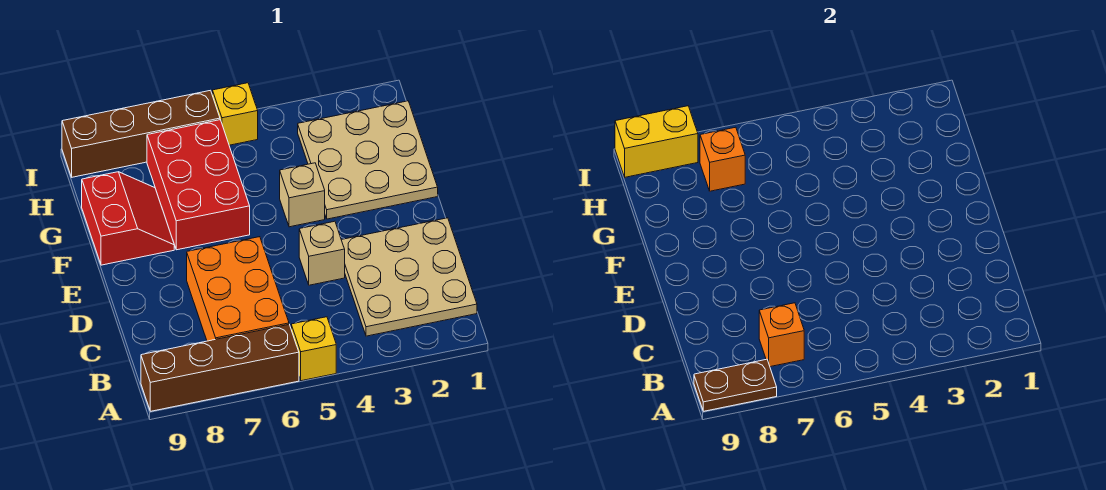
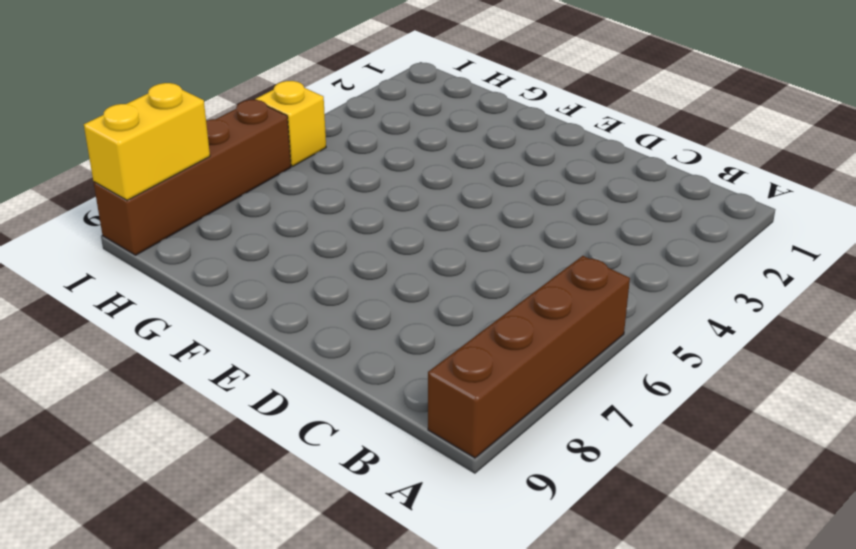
none -> yellow 1x1 brick [291,317,336,381]
none -> tan 3x3 plate [342,218,477,336]
none -> orange 2x3 brick [187,237,289,341]

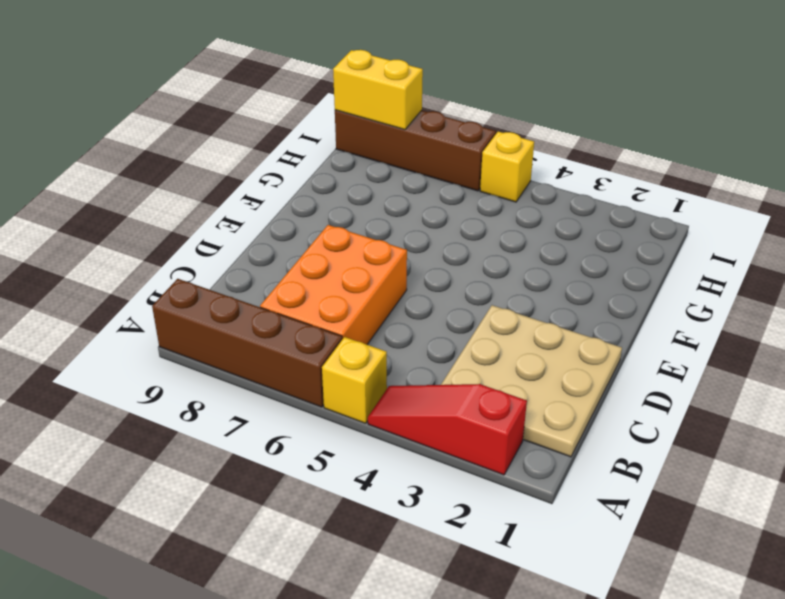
red 1x3 slope [368,384,527,475] -> none
none -> tan 1x1 brick [299,221,345,285]
none -> tan 3x3 plate [298,101,438,219]
none -> tan 1x1 brick [280,163,325,227]

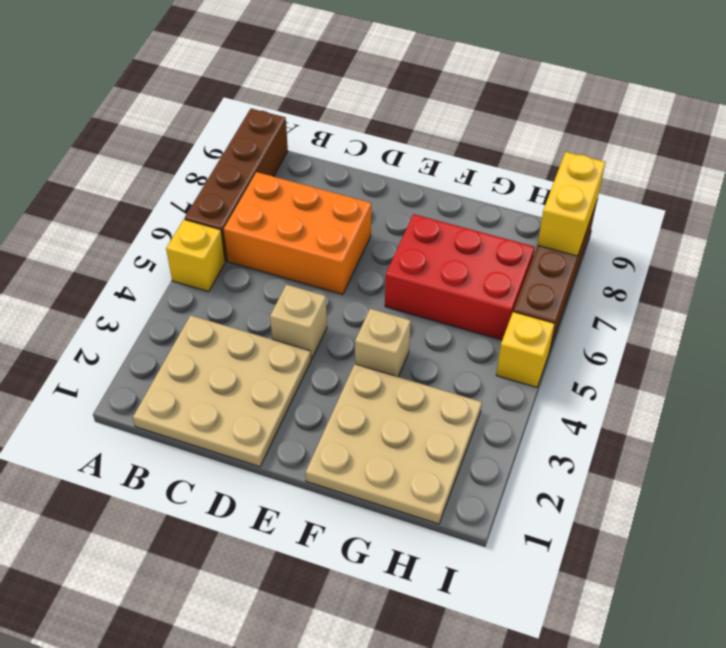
none -> red 2x2 slope [82,172,174,265]
none -> brown 1x2 plate [694,359,777,411]
none -> orange 1x1 brick [759,303,804,367]

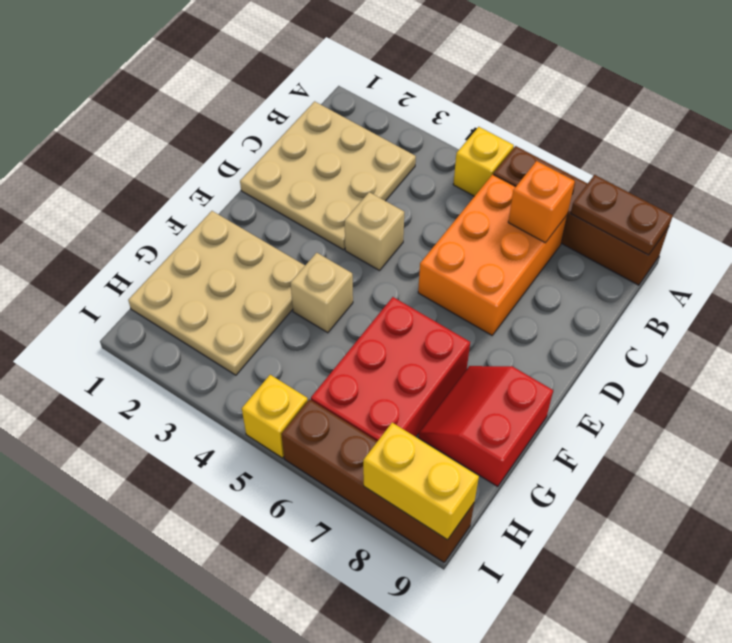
none -> orange 1x1 brick [700,127,745,191]

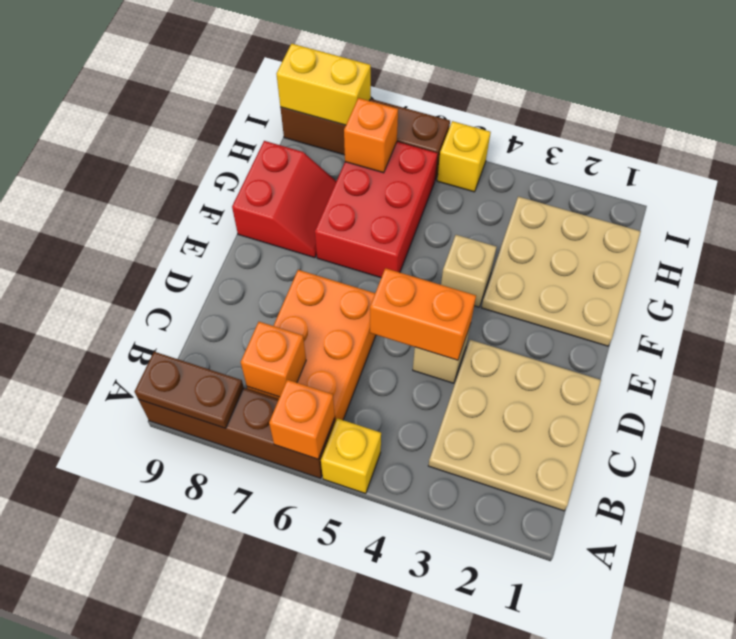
orange 1x1 brick [269,380,335,459] -> none
orange 1x2 brick [370,268,476,360] -> none

